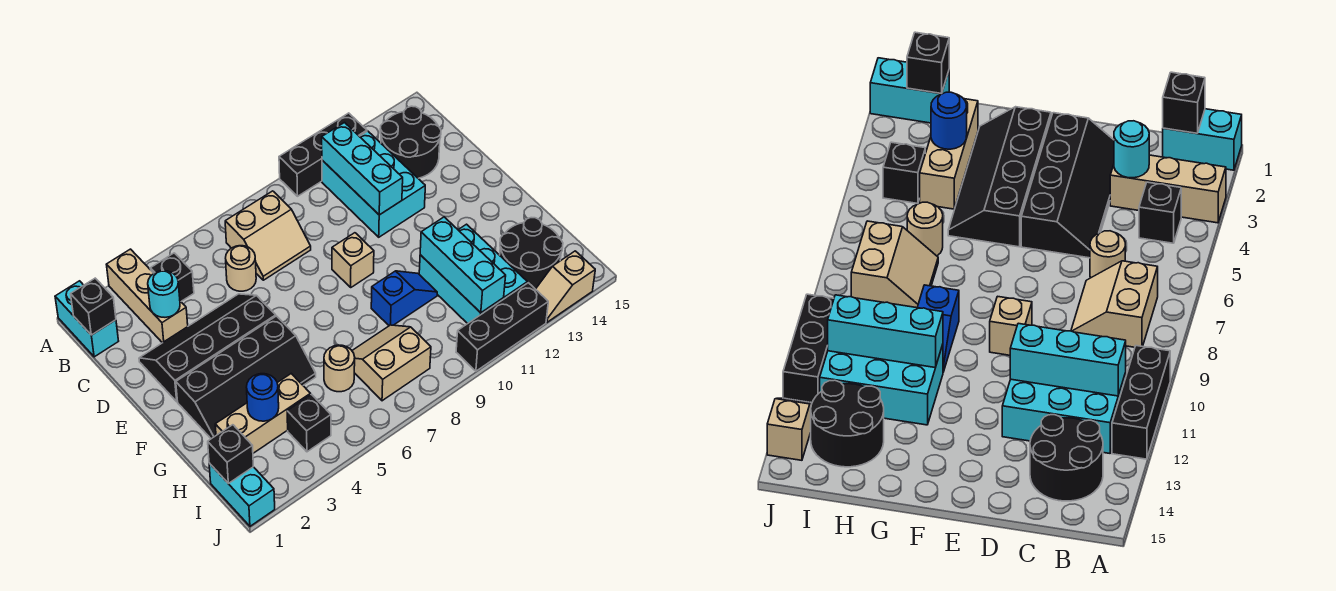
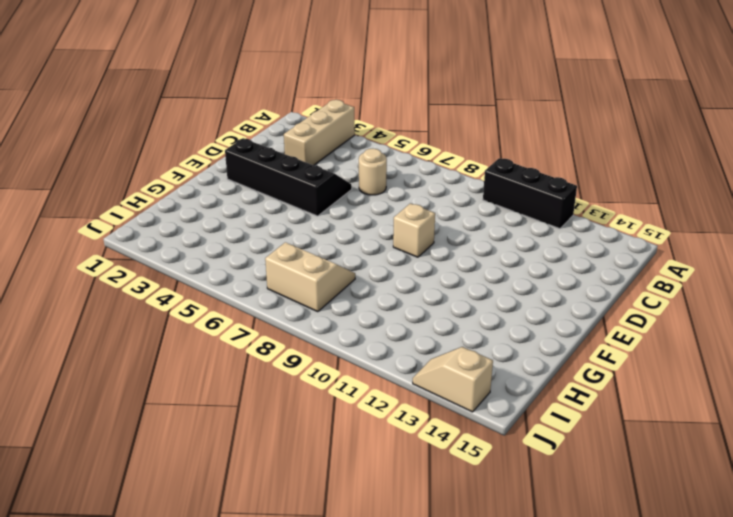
none -> cyan 1x2 brick [55,281,118,357]
none -> black 1x1 brick [150,253,194,301]
none -> tan 2x2 slope [225,191,311,280]

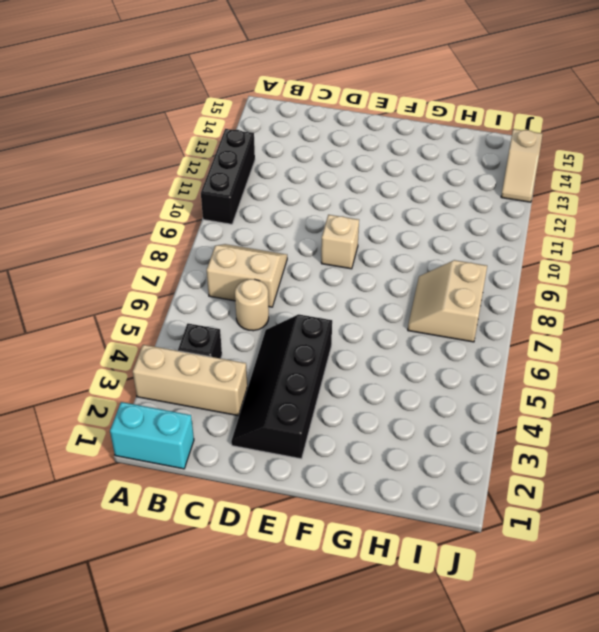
tan 2x2 slope [207,244,287,307] -> tan 2x2 slope turned to [225,191,311,280]
none -> cyan 2x3 brick [322,131,425,237]
none -> black 2x2 round brick [380,106,441,178]
none -> black 2x4 slope [176,316,316,439]

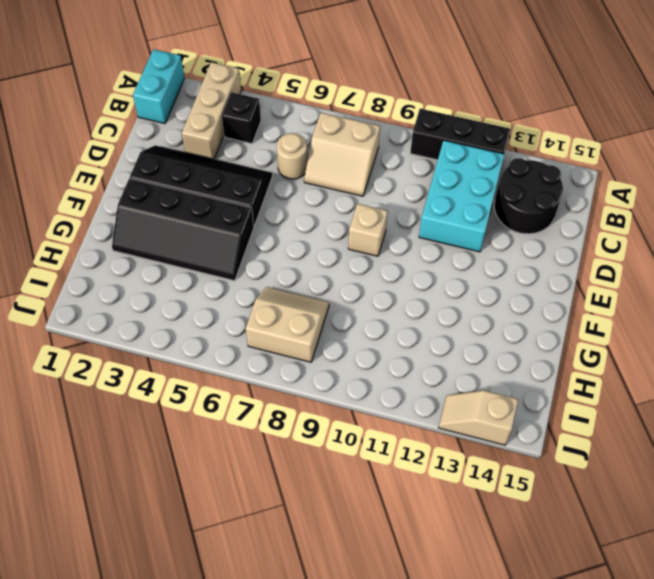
none -> blue 1x2 slope [371,271,437,326]
none -> cyan 2x3 brick [419,224,527,324]
none -> tan 1x3 brick [215,374,311,453]

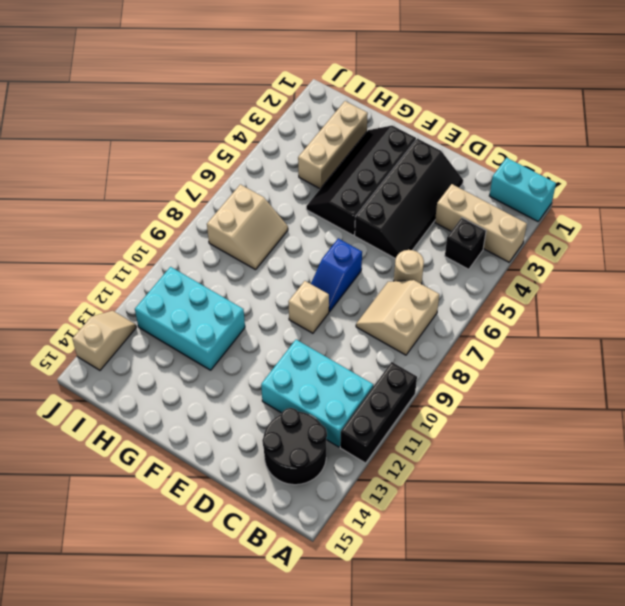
blue 1x2 slope [311,238,362,312] -> blue 1x2 slope moved to [371,271,437,326]
none -> tan 1x1 round brick [324,345,355,392]
none -> black 2x2 round brick [500,218,563,289]
none -> cyan 1x2 brick [209,463,275,526]

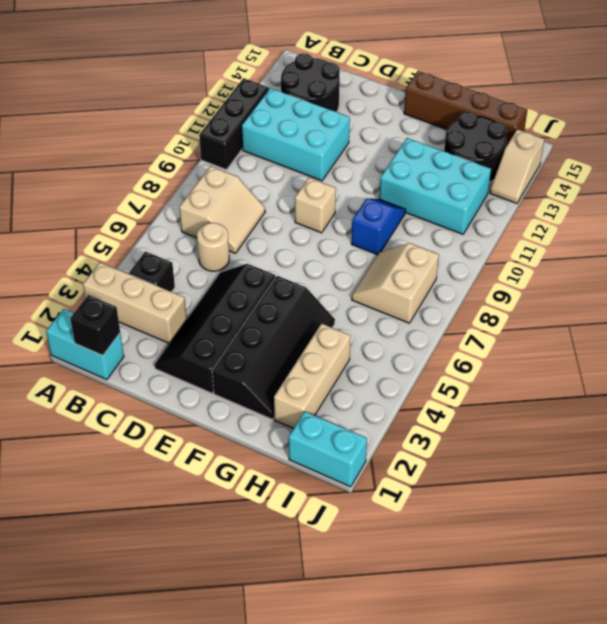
brown 1x4 brick [404,71,528,148] -> none
none -> tan 1x1 round brick [324,345,355,392]
none -> black 1x1 brick [287,395,331,452]
none -> black 1x3 brick [456,283,548,371]

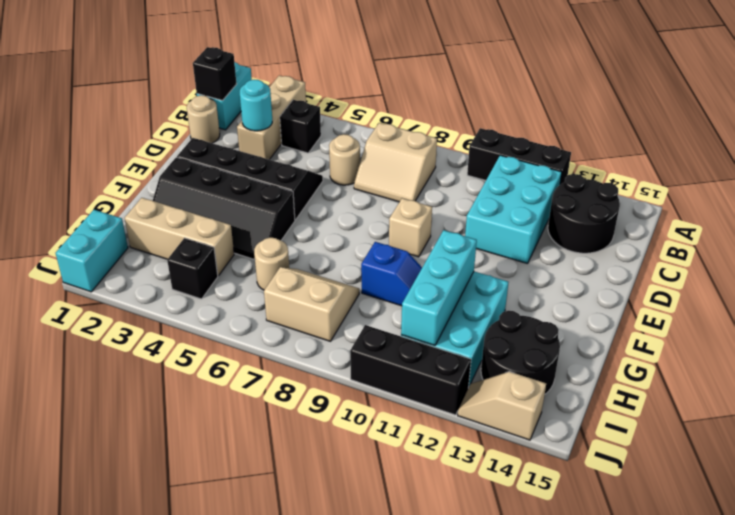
tan 1x1 round brick [187,95,220,143] -> none
none -> cyan 1x3 brick [322,123,403,215]
none -> blue 1x1 round brick [246,374,279,421]
none -> black 1x1 brick [208,425,253,483]

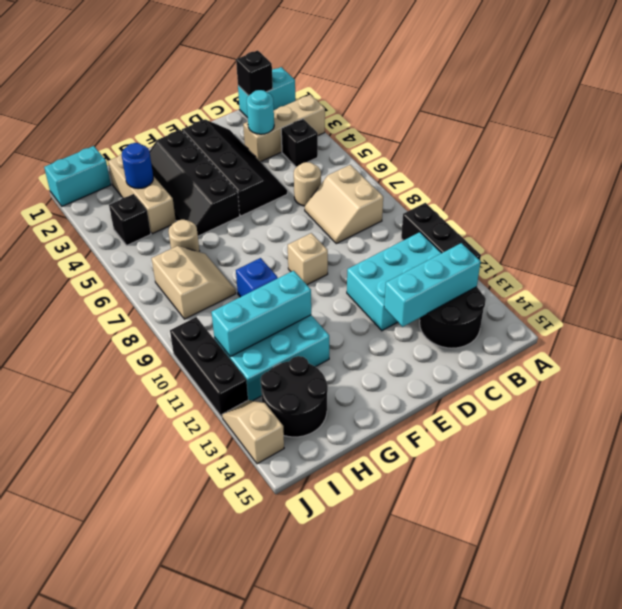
cyan 1x3 brick [384,243,481,327] -> cyan 1x3 brick moved to [322,123,403,215]
none -> black 1x1 brick [208,425,253,483]

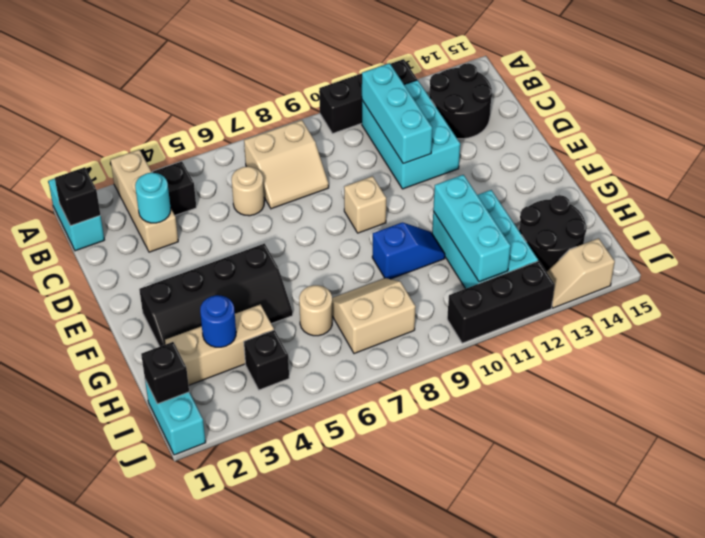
none -> black 2x4 slope [139,294,276,402]

